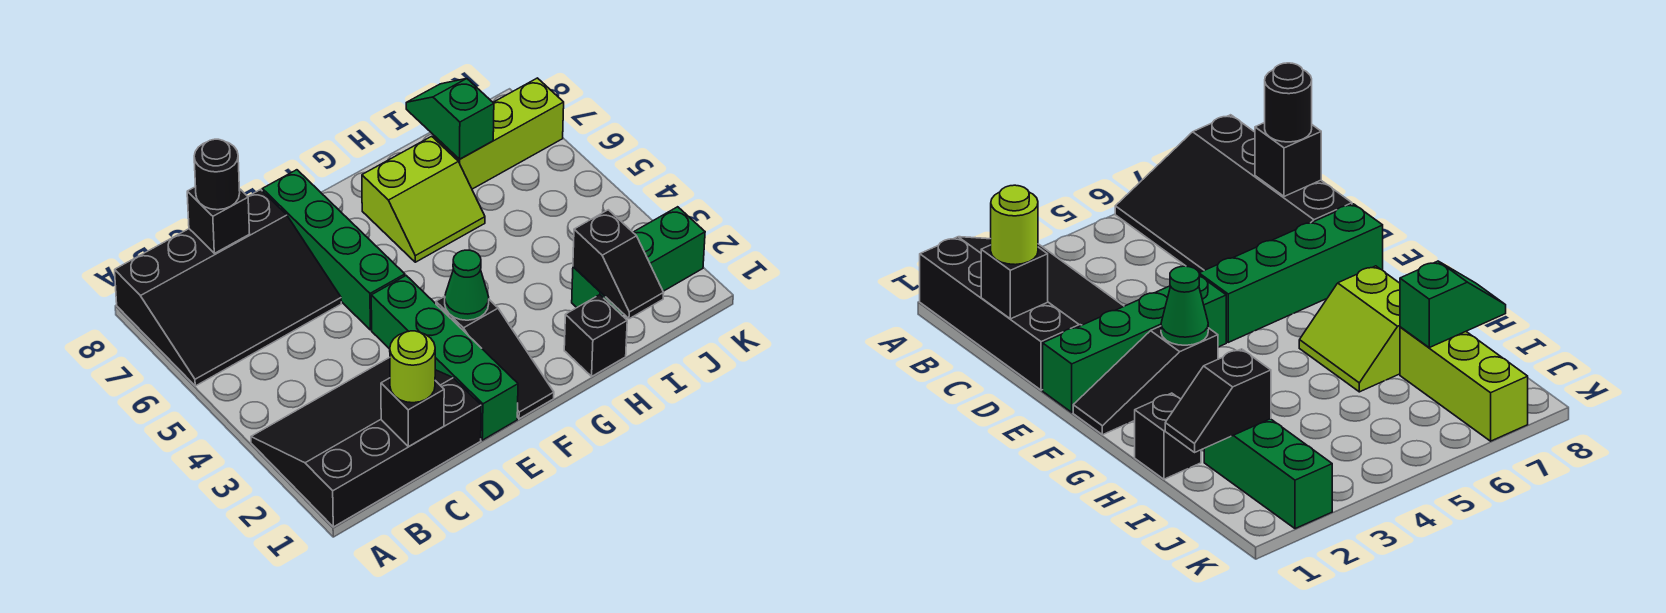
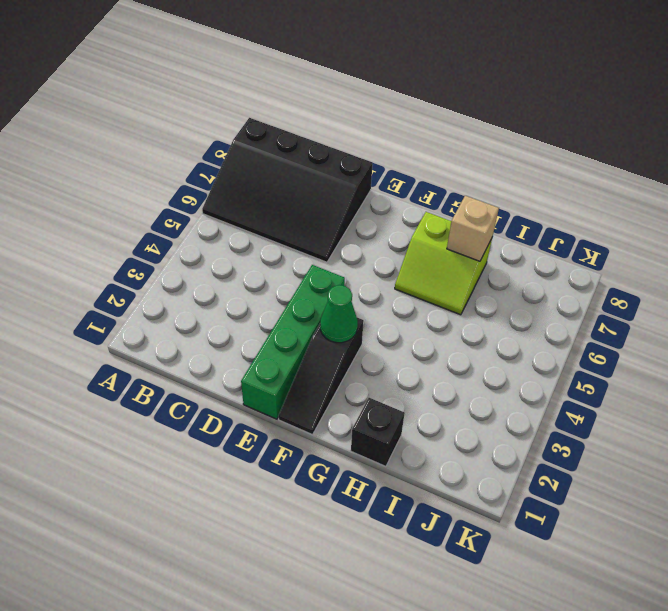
tan 1x1 brick [447,196,499,261] -> none
none -> black 3x4 slope [251,358,481,527]
none -> green 1x4 brick [262,170,405,330]
none -> green 1x3 brick [572,207,705,315]

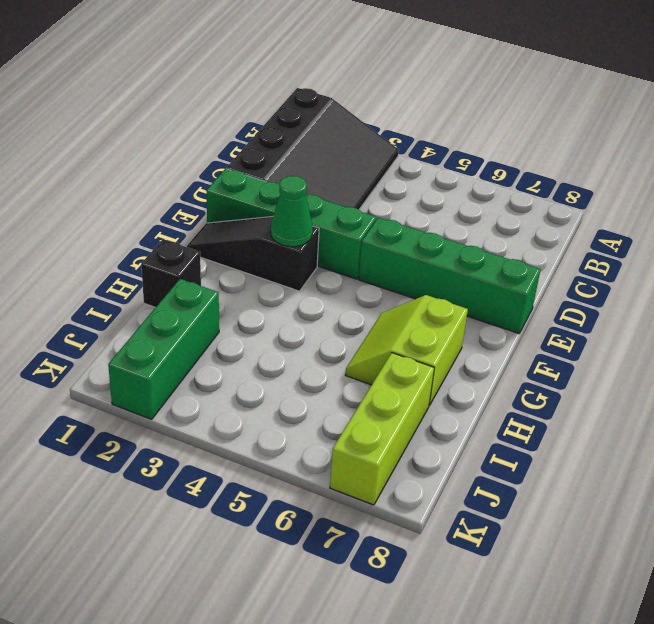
none -> black 3x4 slope [115,190,341,386]
none -> black 1x1 brick [381,378,444,447]
none -> black 1x1 brick [187,187,250,253]

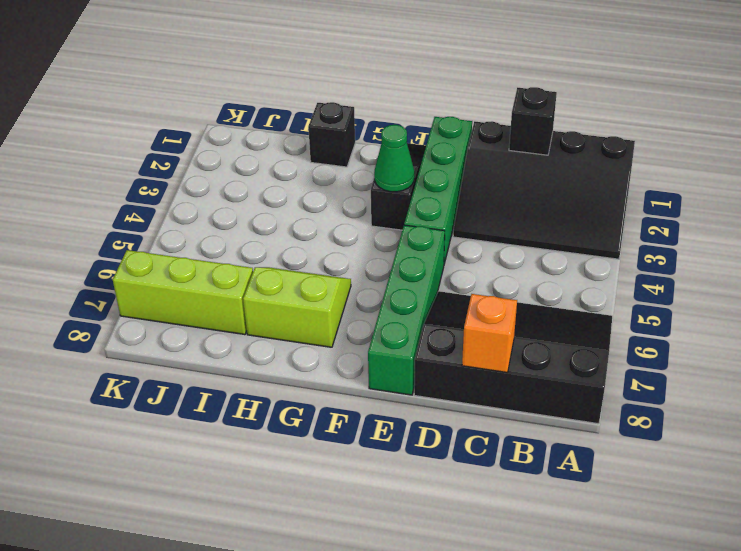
orange 1x1 brick [462,294,517,372] -> black 1x1 brick [187,187,250,253]
none -> green 1x3 brick [572,207,705,315]
none -> black 1x2 slope [573,210,664,319]
none -> green 1x2 slope [406,79,494,159]

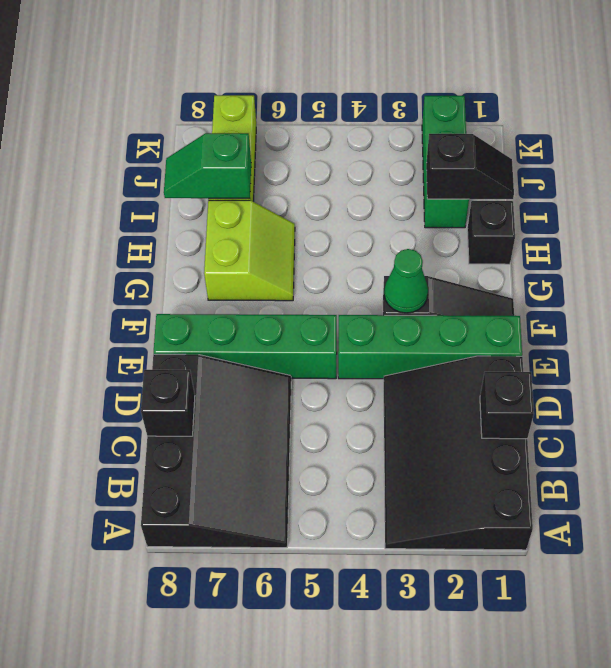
none -> lime 1x1 round brick [390,331,435,403]
none -> black 1x1 round brick [194,139,240,210]

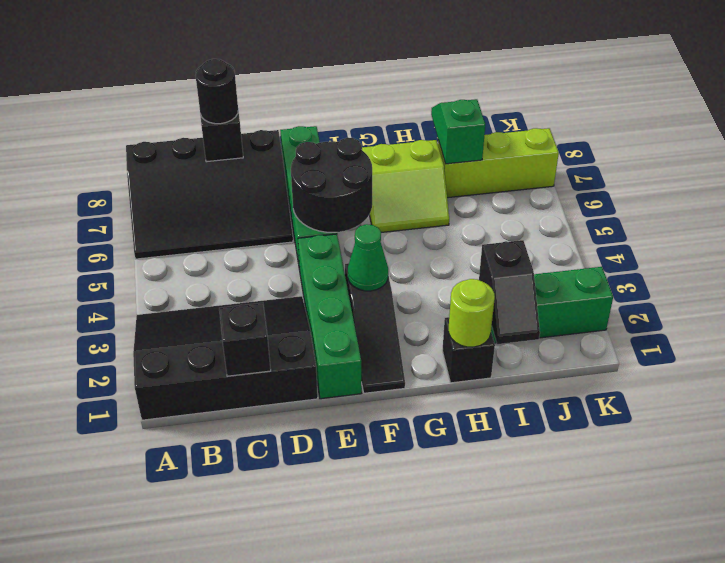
black 2x2 round brick [291,138,372,232] -> none
lime 1x1 round brick [449,279,495,347] -> lime 1x1 round brick moved to [390,331,435,403]

